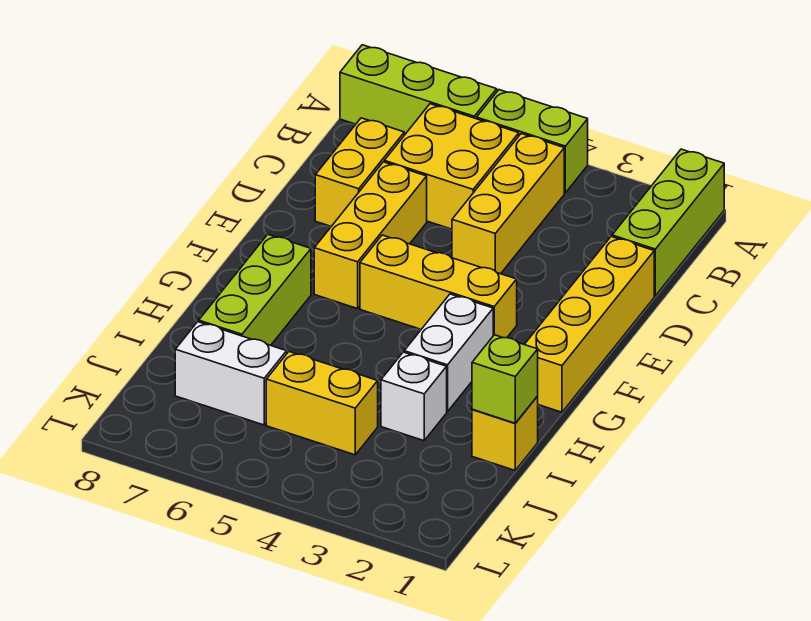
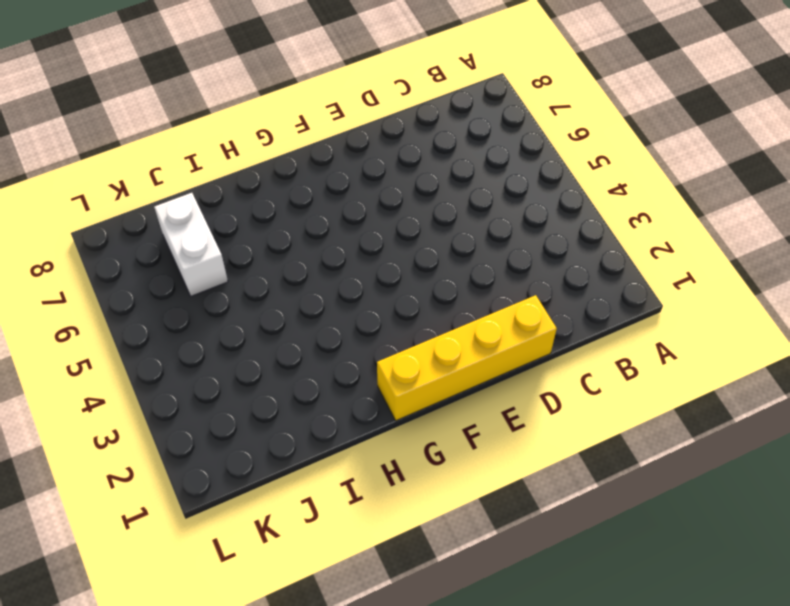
none -> lime 1x3 brick [612,149,724,296]
none -> lime 1x2 brick [477,90,588,193]
none -> lime 1x3 brick [340,45,497,135]

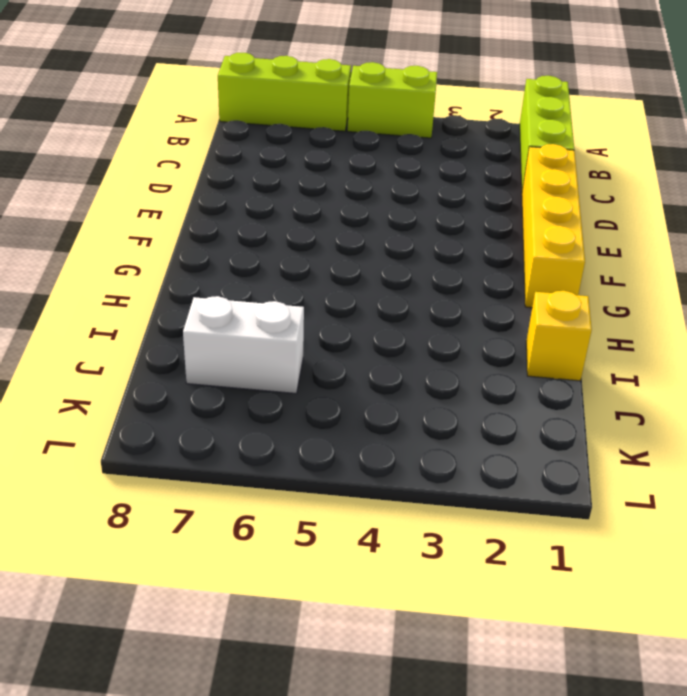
none -> yellow 1x3 brick [452,134,564,274]
none -> yellow 2x2 brick [384,104,519,229]
none -> yellow 1x2 brick [315,118,404,226]

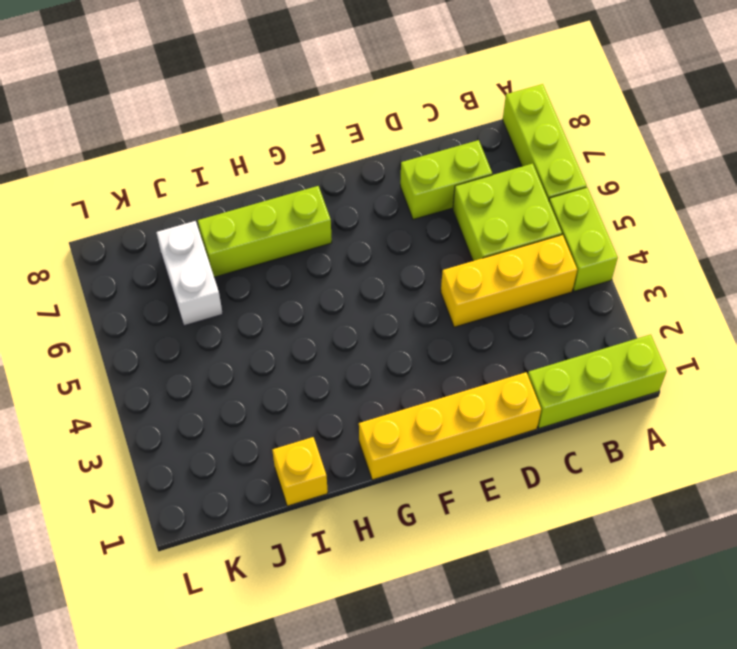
lime 2x2 brick [453,164,562,261] -> yellow 2x2 brick [384,104,519,229]
lime 1x2 brick [400,140,492,219] -> yellow 1x2 brick [315,118,404,226]
none -> yellow 1x3 brick [314,162,427,309]
none -> yellow 1x3 brick [360,235,517,338]
none -> white 1x2 brick [404,294,493,412]

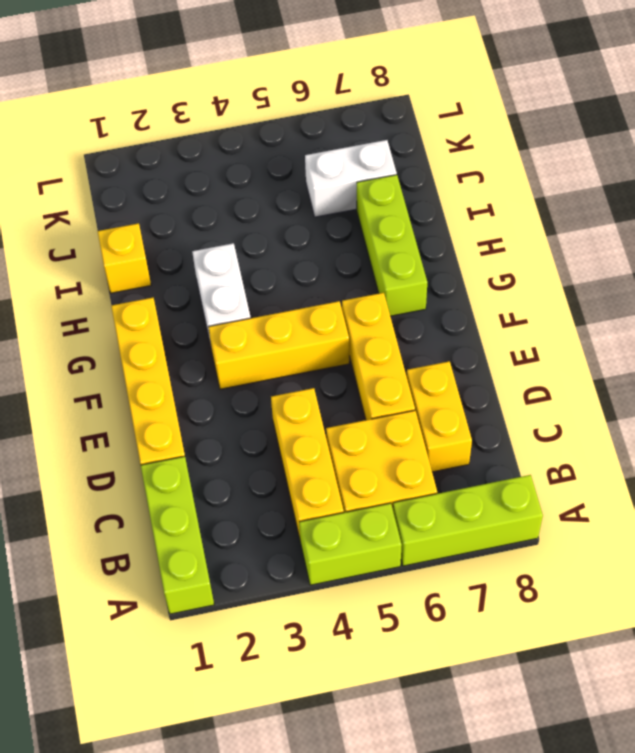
none -> white 1x1 brick [381,352,447,441]
none -> yellow 1x2 brick [266,352,378,455]
none -> lime 1x1 brick [472,335,538,423]

